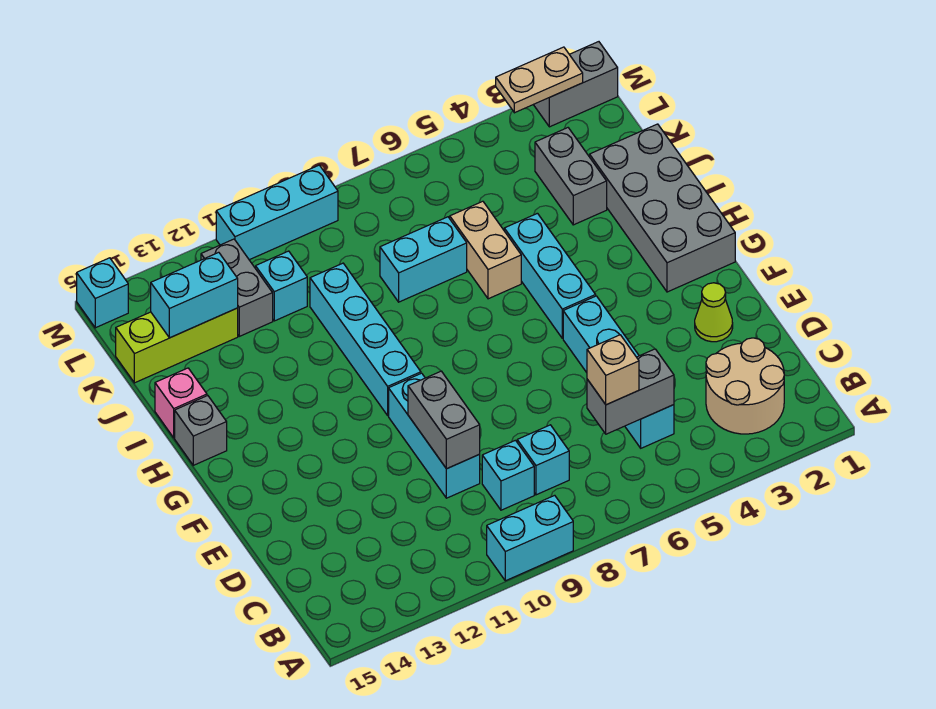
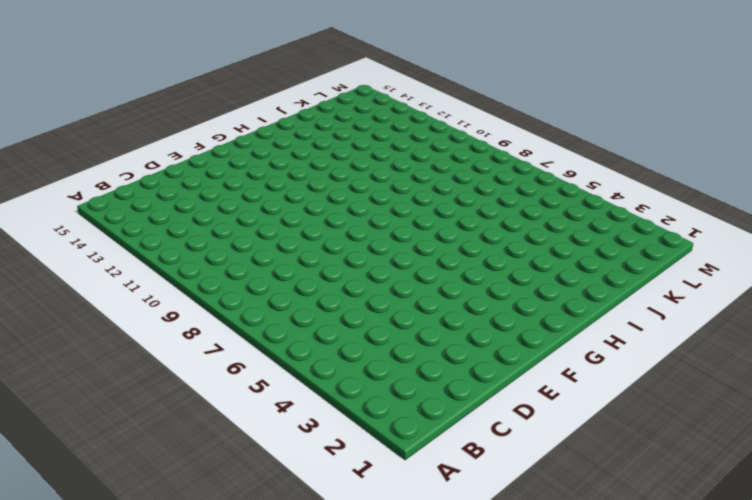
none -> cyan 1x2 brick [487,495,573,581]
none -> tan 2x2 round brick [706,338,784,434]
none -> cyan 1x4 brick [563,296,674,448]

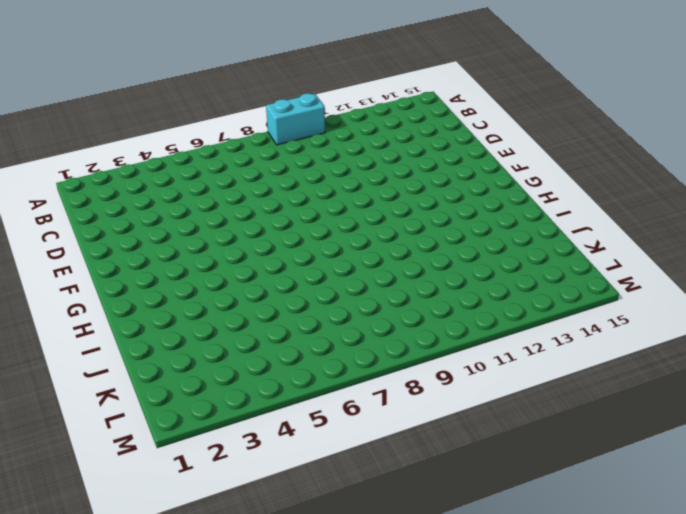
none -> tan 2x2 round brick [706,338,784,434]
none -> cyan 1x4 brick [563,296,674,448]
none -> cyan 1x1 brick [517,425,569,495]

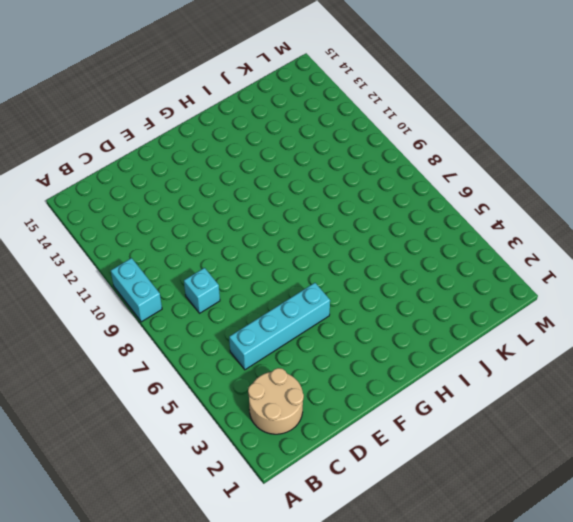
none -> cyan 1x1 brick [482,440,534,510]
none -> cyan 1x3 brick [389,373,480,498]
none -> lime 1x1 cone [695,283,733,342]

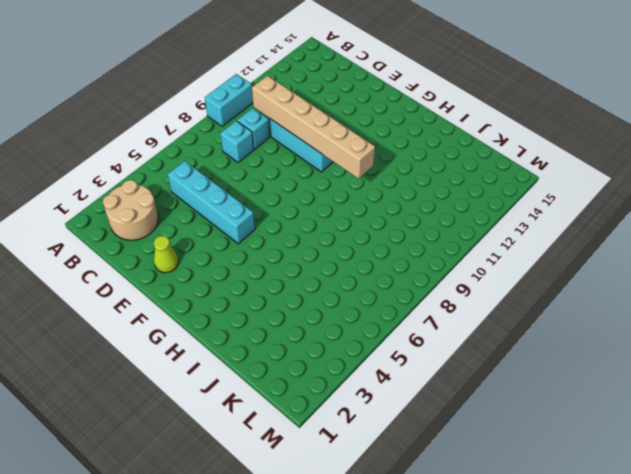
tan 1x6 brick [252,76,375,179] -> grey 1x2 brick [408,371,480,469]
none -> grey 2x4 brick [590,124,735,292]
none -> cyan 1x3 brick [504,213,596,338]
none -> cyan 1x4 brick [310,263,421,415]

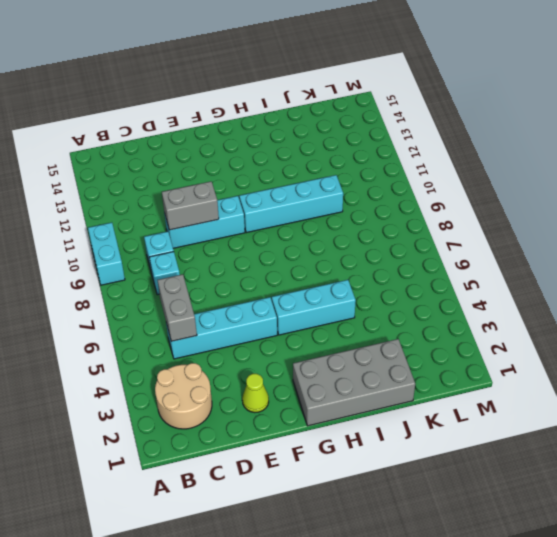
none -> grey 1x1 brick [175,396,227,465]
none -> tan 1x2 brick [450,201,521,299]
none -> pink 1x1 brick [155,368,207,438]

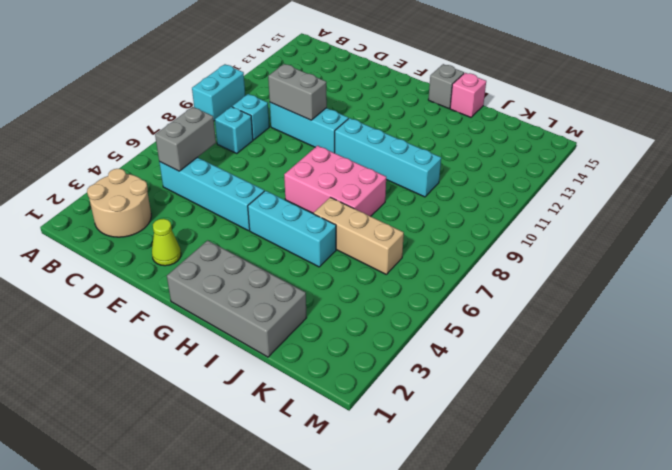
pink 2x3 brick [284,146,386,216] -> none
tan 1x3 brick [314,197,404,274] -> tan 1x2 brick [450,201,521,299]
none -> grey 1x2 brick [535,128,607,225]
none -> cyan 1x2 brick [380,217,467,302]
none -> cyan 1x1 brick [256,251,307,321]

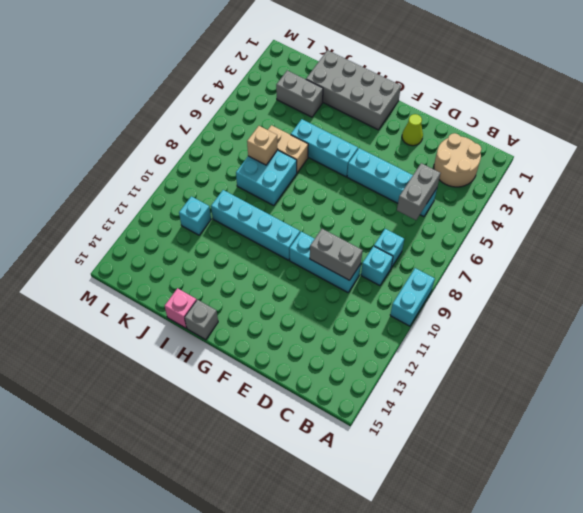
cyan 2x2 brick [236,150,297,206] -> cyan 1x2 brick [380,217,467,302]
tan 1x1 brick [247,126,278,165] -> tan 1x1 brick moved to [587,335,639,405]
none -> grey 1x2 brick [201,239,273,336]
none -> lime 1x3 brick [116,308,238,383]
none -> grey 1x2 brick [534,42,618,127]

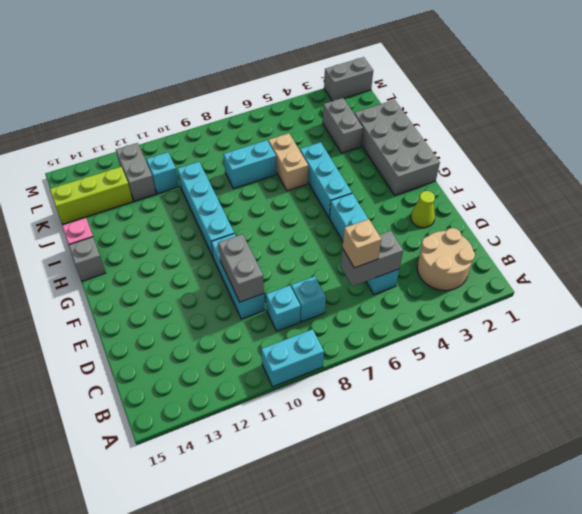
none -> cyan 1x3 brick [216,165,338,260]
none -> cyan 1x1 brick [77,258,128,328]
none -> cyan 1x2 brick [151,252,238,338]

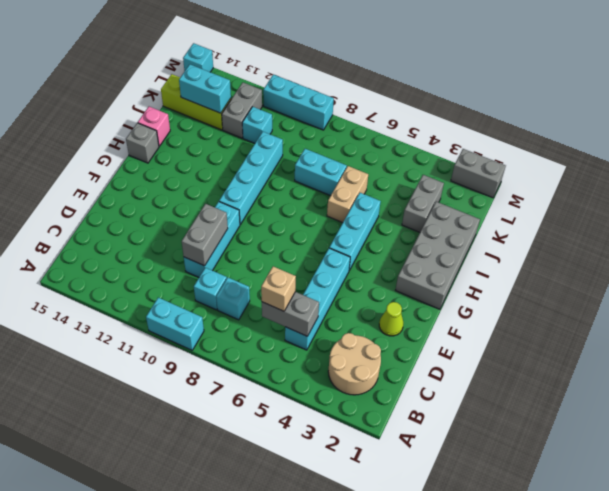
none -> tan 1x2 plate [496,47,583,113]

